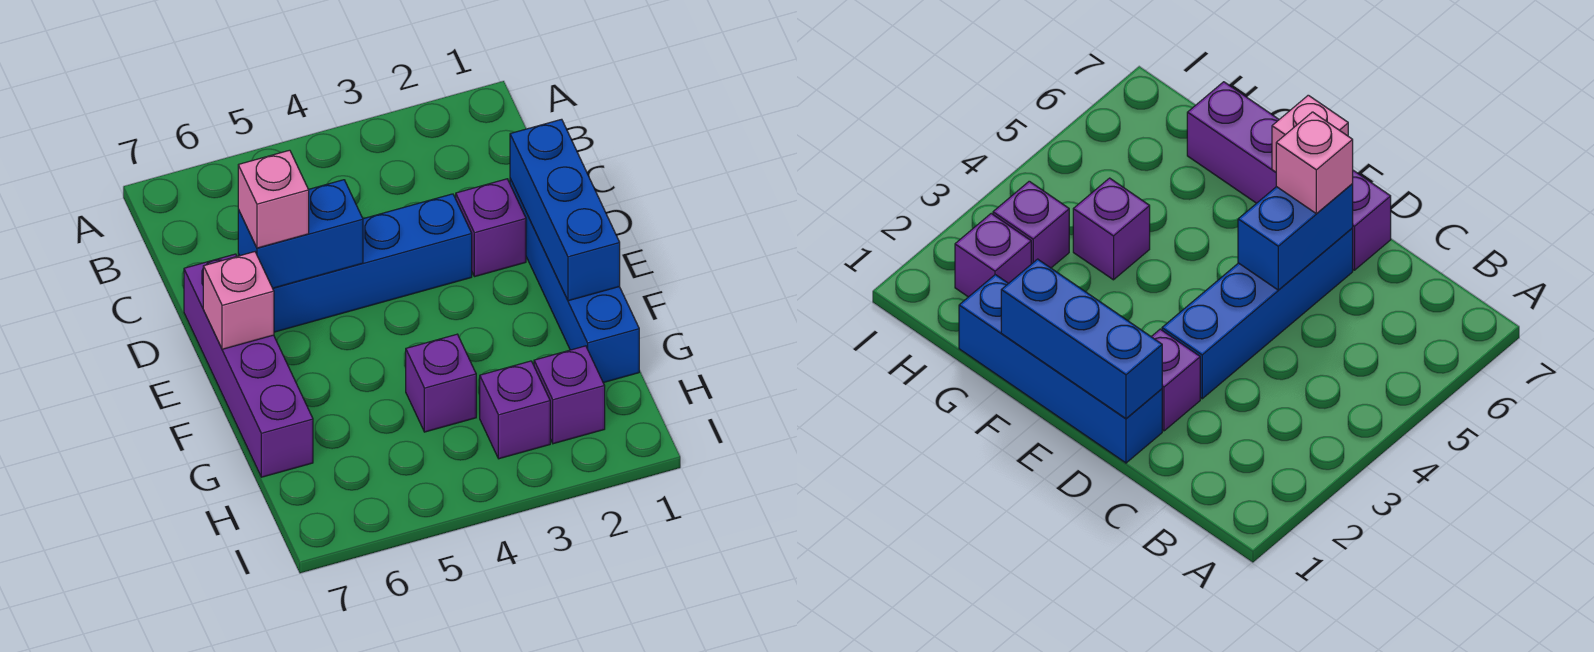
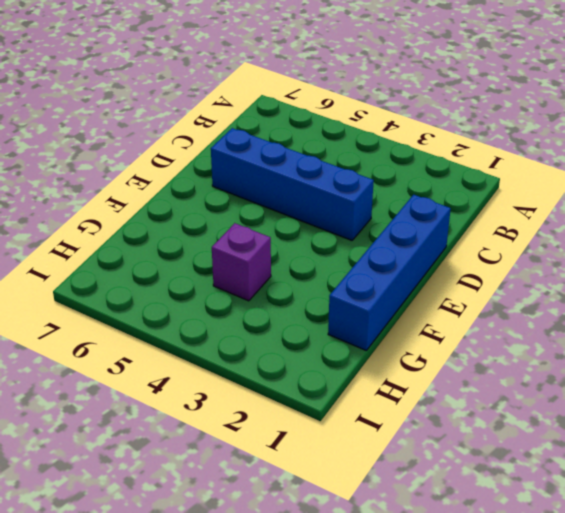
none -> purple 1x1 brick [456,179,526,277]
none -> purple 1x4 brick [184,254,313,477]

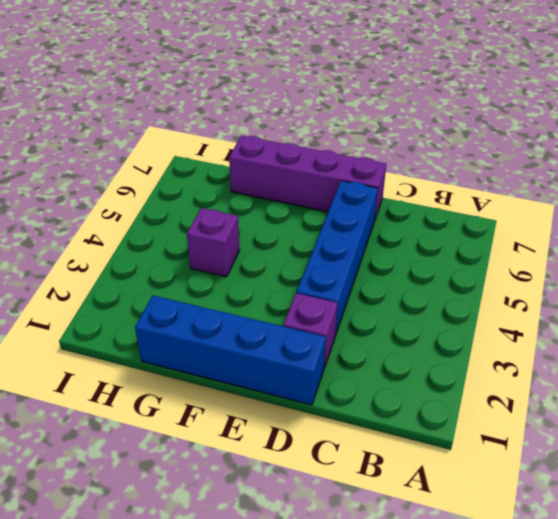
none -> purple 1x1 brick [534,346,605,444]
none -> purple 1x1 brick [480,361,550,459]

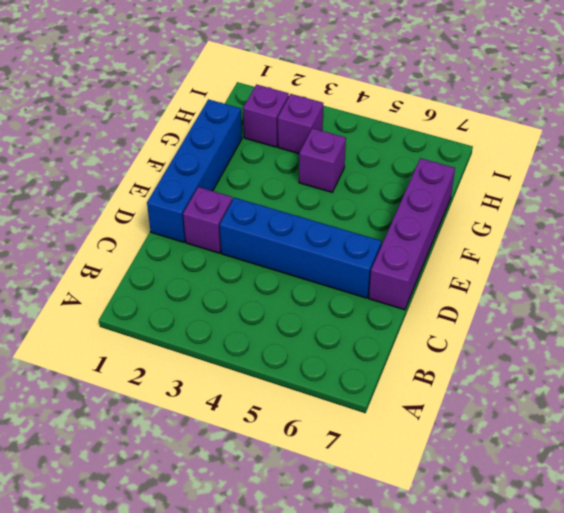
none -> blue 1x3 brick [510,119,620,301]
none -> blue 1x2 brick [238,180,363,288]

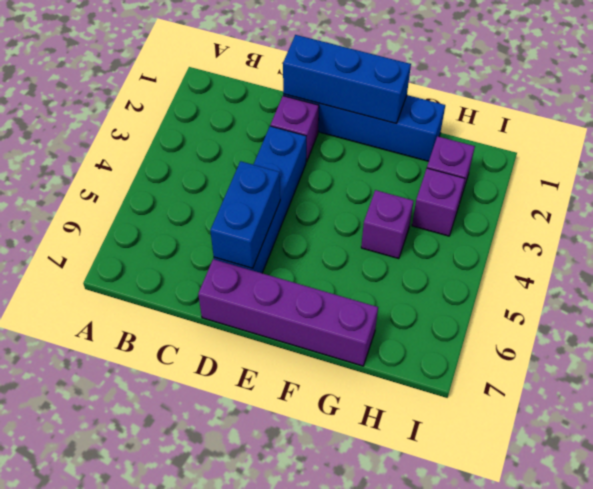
none -> pink 1x1 brick [203,252,274,349]
none -> pink 1x1 brick [238,150,309,248]

